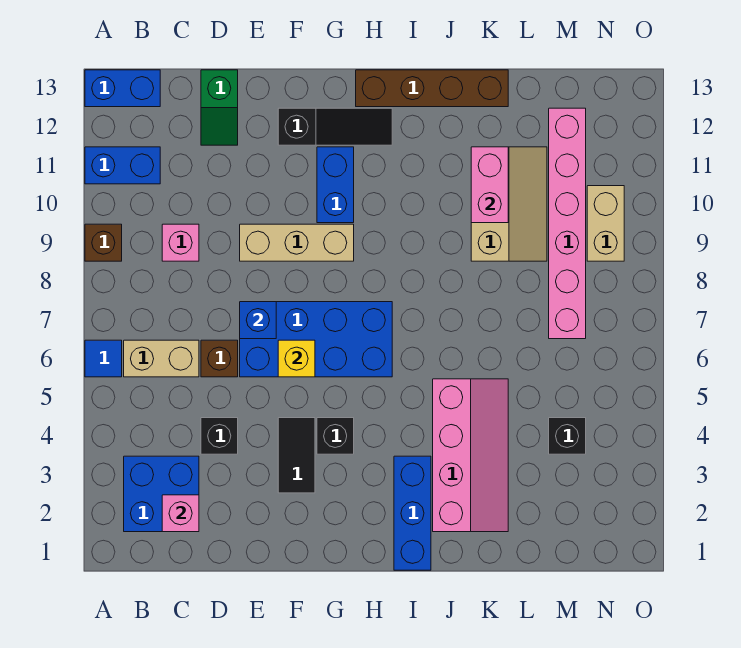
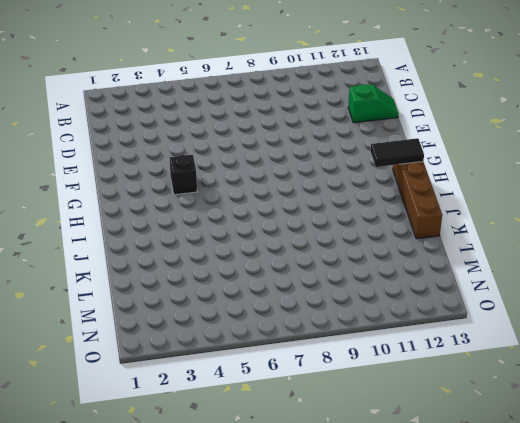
green 1x2 slope [348,84,399,123] -> green 1x2 slope turned to [201,70,238,145]
black 1x2 tile [370,138,424,167] -> black 1x2 tile moved to [278,418,315,493]
none -> blue 1x1 tile [85,340,122,377]
none -> brown 1x1 brick [85,224,122,261]
none -> blue 1x2 brick [85,147,160,184]

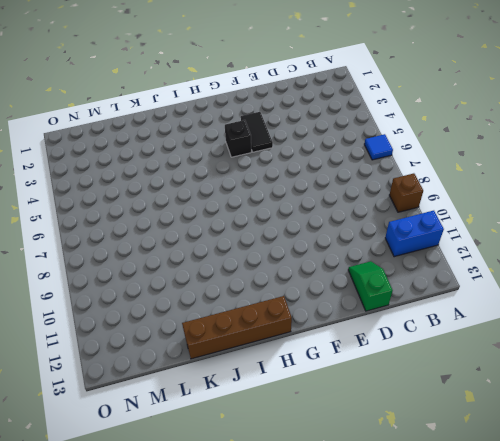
none -> blue 1x2 brick [85,70,160,107]
none -> blue 2x2 brick [124,456,199,532]
none -> tan 1x2 brick [124,340,199,377]

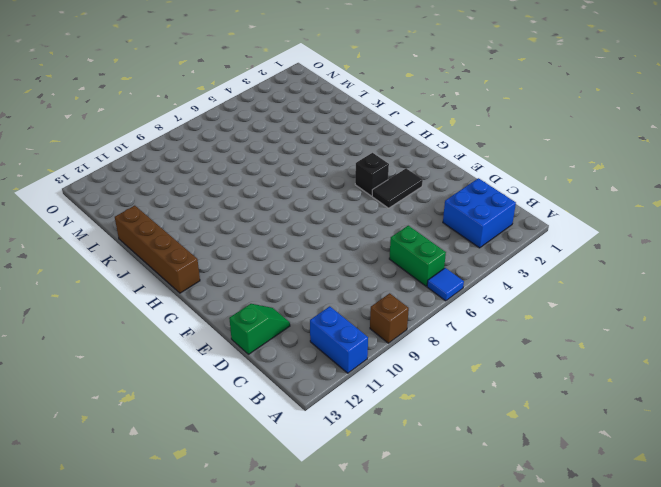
green 1x2 brick [389,225,446,286] -> tan 1x2 brick [124,340,199,377]
none -> blue 1x2 brick [85,70,160,107]
none -> pink 1x1 brick [162,224,199,261]
none -> black 1x1 brick [201,418,238,454]

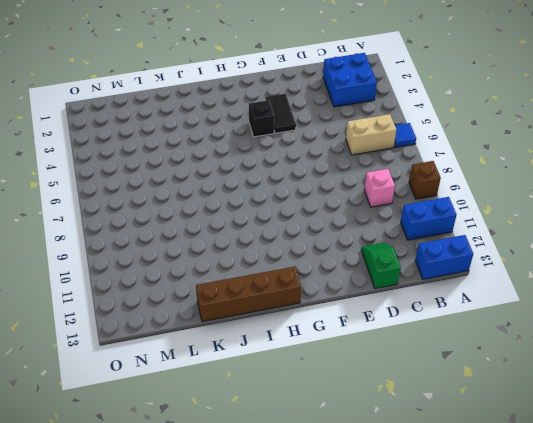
none -> black 1x1 brick [201,418,238,454]
none -> brown 1x1 brick [201,340,238,377]
none -> blue 2x4 brick [240,302,392,377]

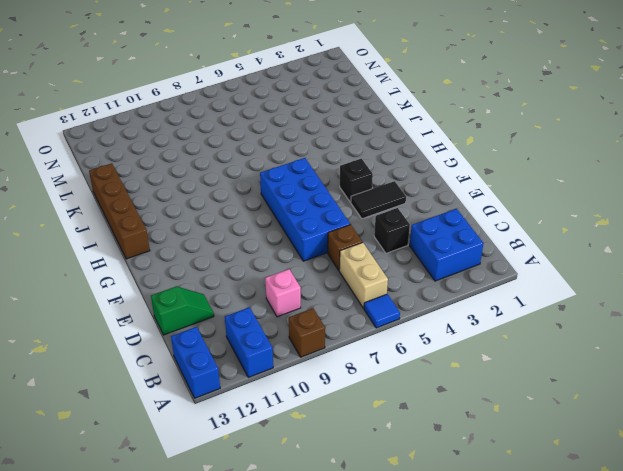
none -> tan 1x3 brick [240,224,354,261]
none -> black 1x3 slope [278,108,392,145]
none -> blue 1x2 brick [317,147,354,223]

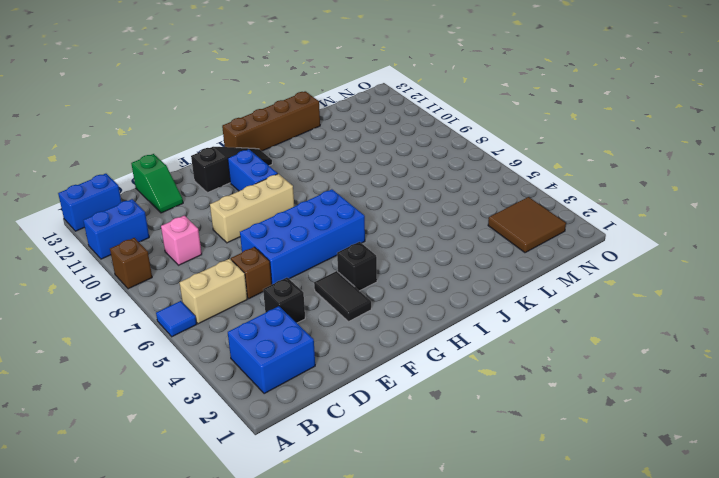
brown 2x2 tile [488,197,566,253] -> none
none -> blue 1x3 brick [394,456,431,570]
none -> pink 2x4 slope [433,379,508,532]
none -> tan 2x3 slope [471,147,547,261]

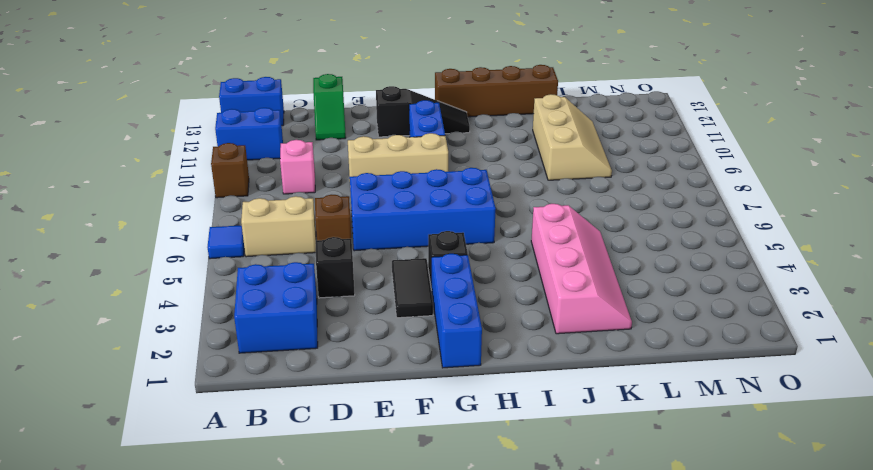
blue 1x3 brick [431,254,482,368] -> blue 1x3 brick moved to [394,456,431,570]
none -> black 1x1 brick [549,418,586,454]
none -> pink 1x6 brick [549,108,586,339]
none -> tan 1x2 brick [587,186,624,261]

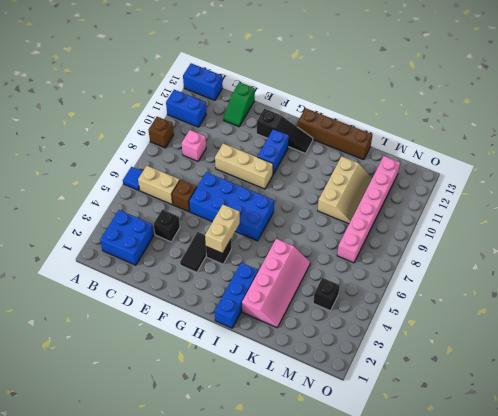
tan 1x2 brick [205,205,240,253] -> tan 1x2 brick moved to [587,186,624,261]
none -> pink 1x1 brick [162,495,199,532]
none -> blue 1x1 brick [240,302,276,339]
none -> yellow 1x1 brick [278,340,315,377]

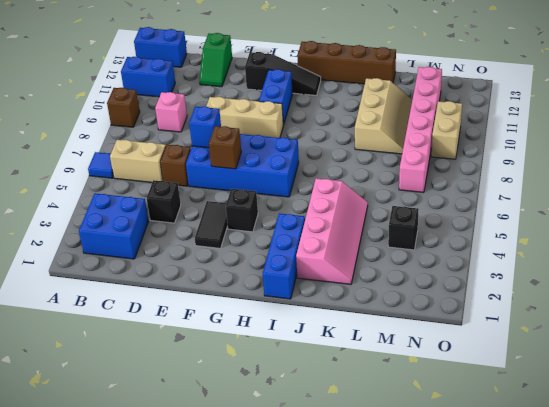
brown 1x1 brick [209,126,241,169] -> yellow 1x1 brick [278,340,315,377]
none -> pink 1x1 brick [162,495,199,532]
none -> pink 1x2 brick [471,147,508,223]

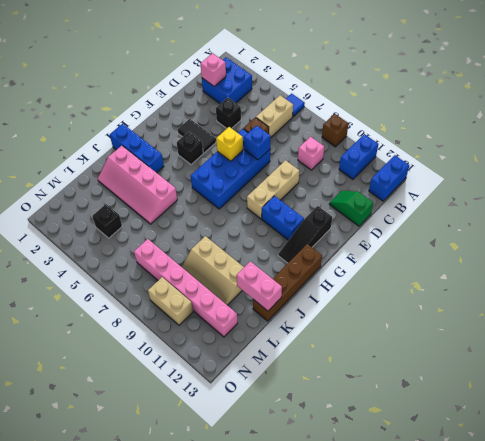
pink 1x2 brick [237,261,282,311] -> pink 1x2 brick moved to [471,147,508,223]

